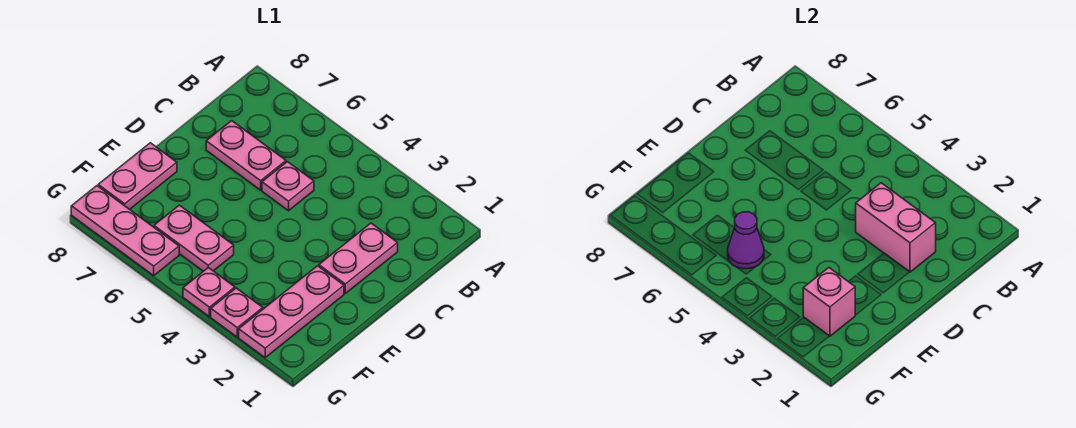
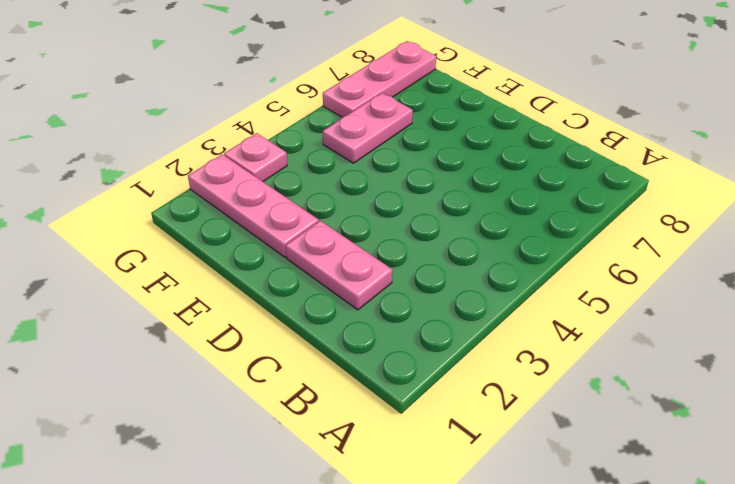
none -> pink 1x1 plate [262,162,314,211]
none -> pink 1x2 plate [206,121,286,190]
none -> pink 1x2 plate [98,143,177,209]

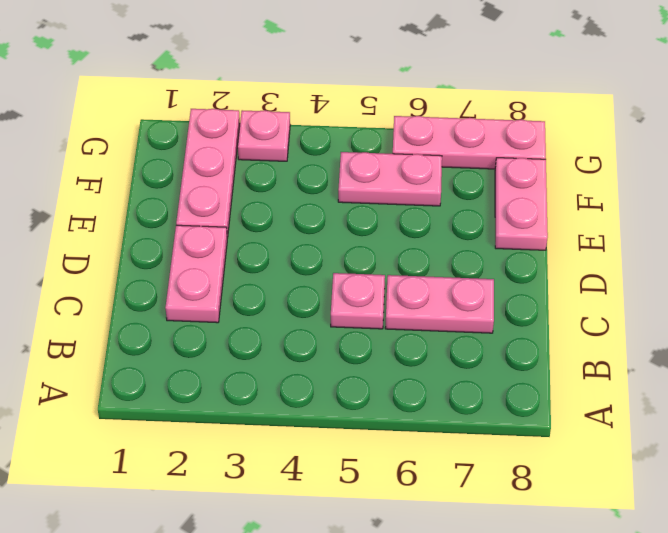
none -> pink 1x1 plate [183,268,235,317]
none -> pink 1x2 brick [856,183,936,272]
none -> pink 1x1 brick [803,268,855,336]

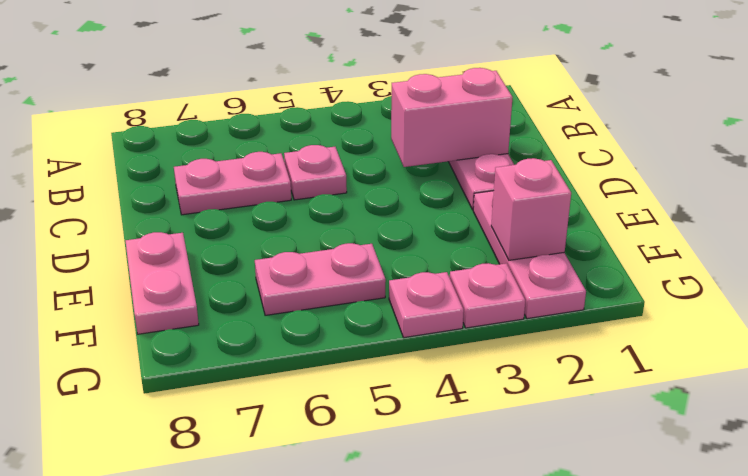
none -> pink 1x3 plate [71,186,179,276]
none -> purple 1x1 cone [728,212,764,269]

